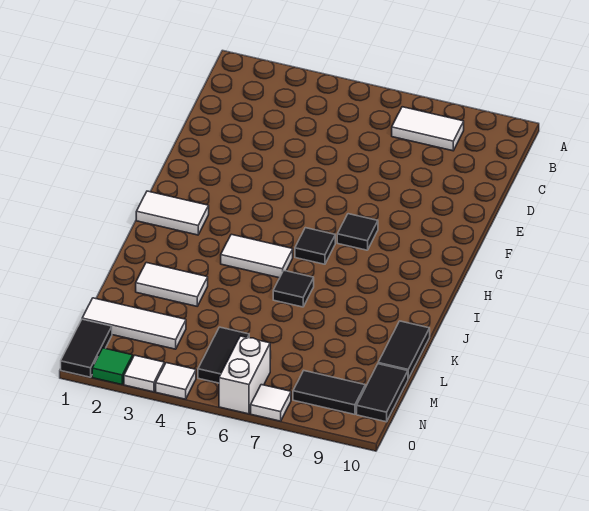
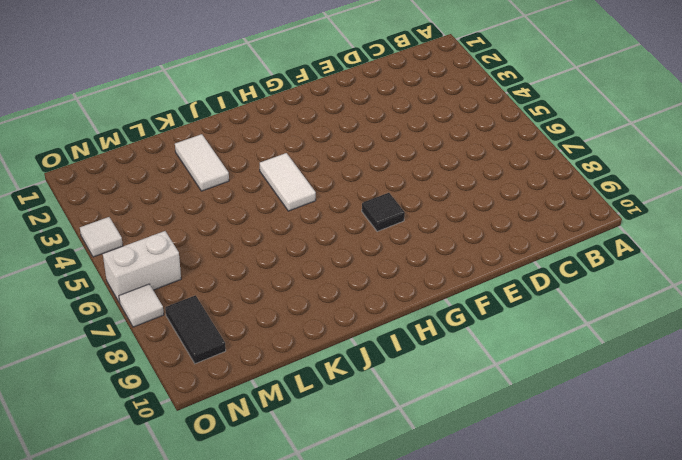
none -> white 1x2 tile [392,107,464,151]
none -> white 1x2 tile [136,191,209,235]
none -> black 1x1 tile [295,228,335,264]

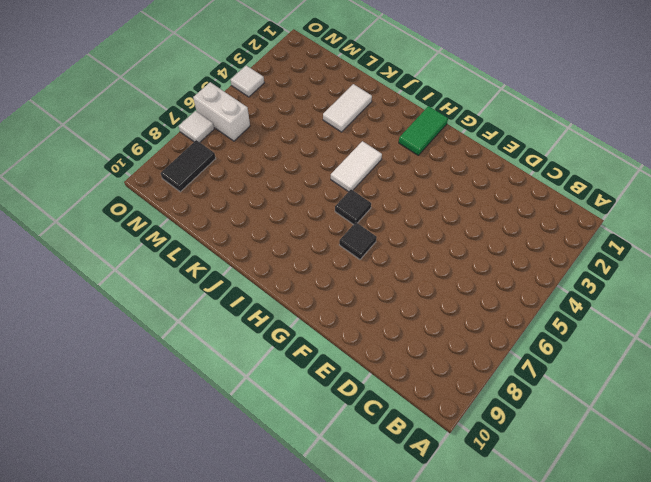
green 1x2 tile [399,106,448,155] -> white 1x2 tile [136,191,209,235]
none -> white 1x2 tile [392,107,464,151]
none -> black 1x1 tile [273,271,314,307]
none -> black 1x2 tile [378,321,430,379]

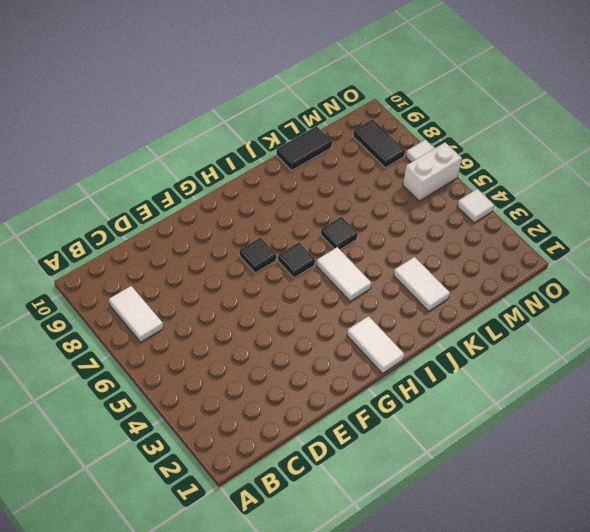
none -> white 1x3 tile [82,298,186,349]
none -> black 1x2 tile [198,327,249,383]
none -> black 1x2 tile [357,364,408,422]

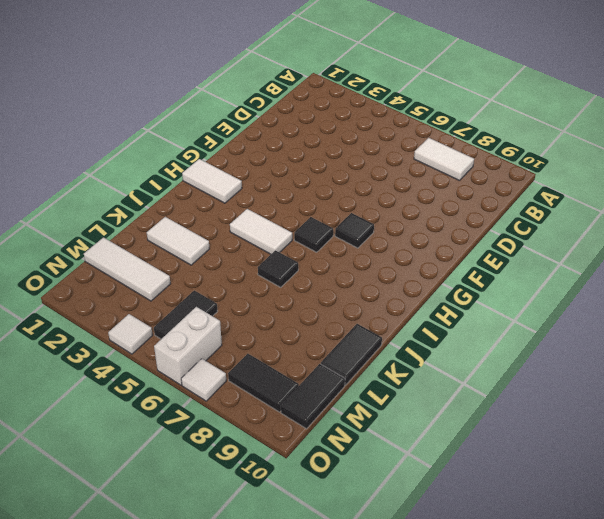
none -> black 1x2 tile [61,319,112,377]
none -> green 1x1 tile [92,348,133,385]
none -> white 1x1 tile [124,355,164,392]

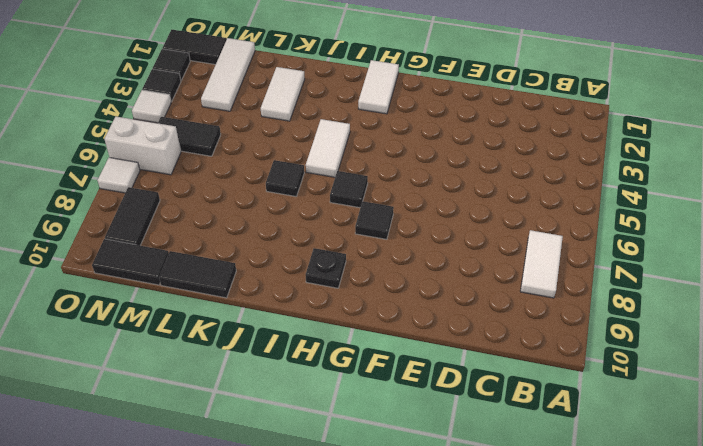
black 1x1 plate [306,248,346,288] -> none
black 1x1 tile [153,49,190,80] -> green 1x1 tile [92,348,133,385]
black 1x1 tile [142,69,181,102] -> white 1x1 tile [124,355,164,392]

